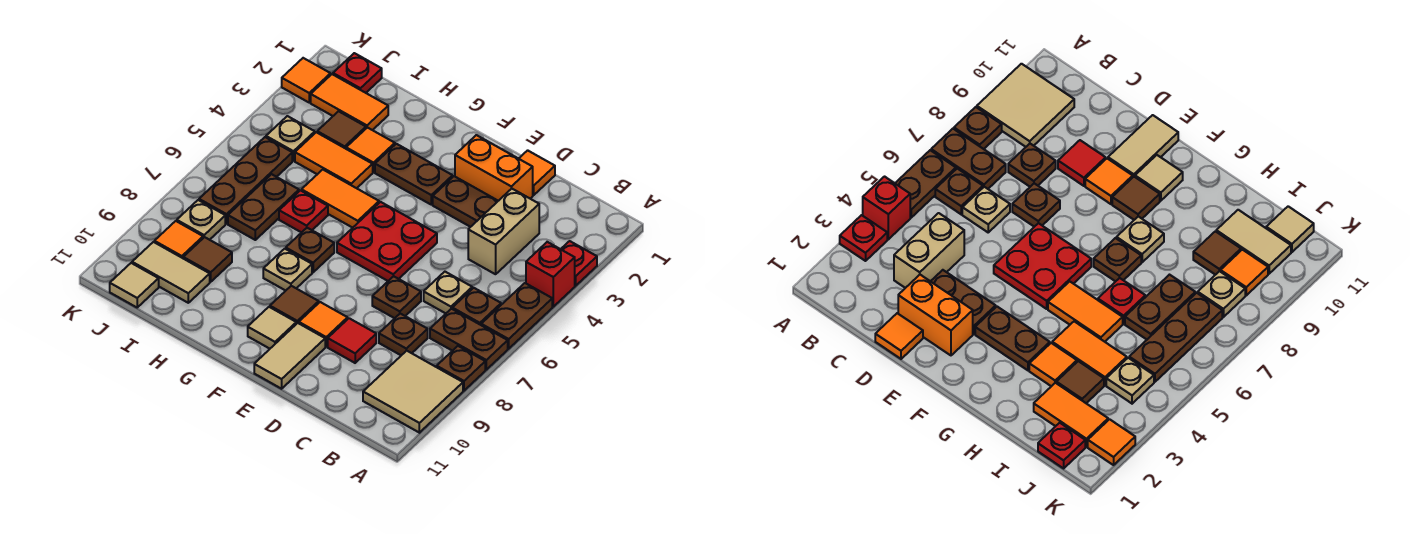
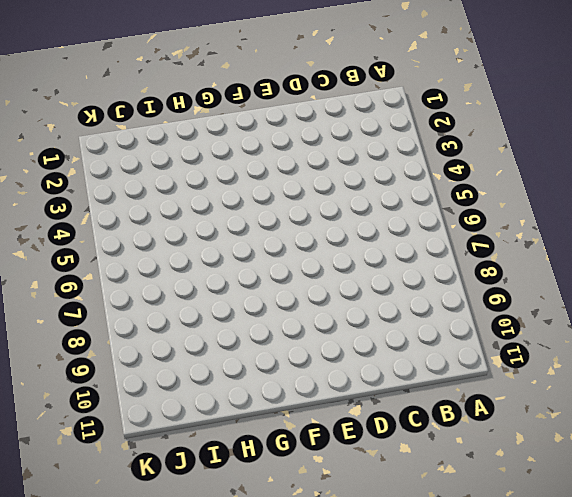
none -> red 1x1 plate [561,241,597,286]
none -> red 1x1 brick [526,242,575,307]
none -> brown 1x2 plate [481,283,552,349]
none -> brown 1x2 plate [430,309,508,370]

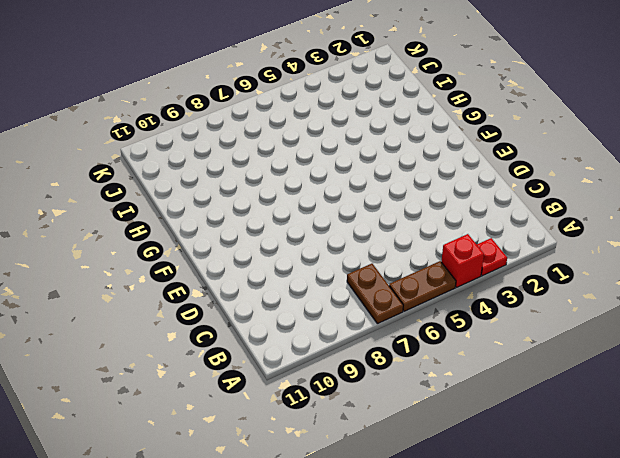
none -> brown 1x1 plate [437,346,485,391]
none -> tan 2x2 tile [363,351,463,433]
none -> brown 1x1 plate [452,288,501,325]
none -> tan 1x2 brick [468,189,539,274]

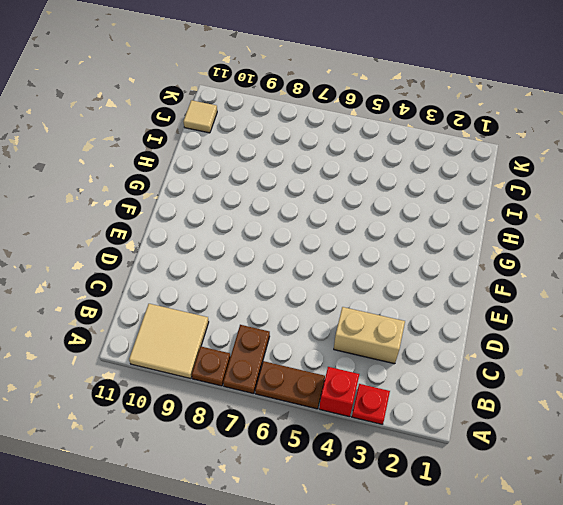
none -> brown 1x1 plate [452,288,501,325]
none -> tan 1x1 plate [424,272,472,313]
none -> brown 1x1 plate [379,314,428,355]
none -> orange 1x1 tile [519,150,555,195]

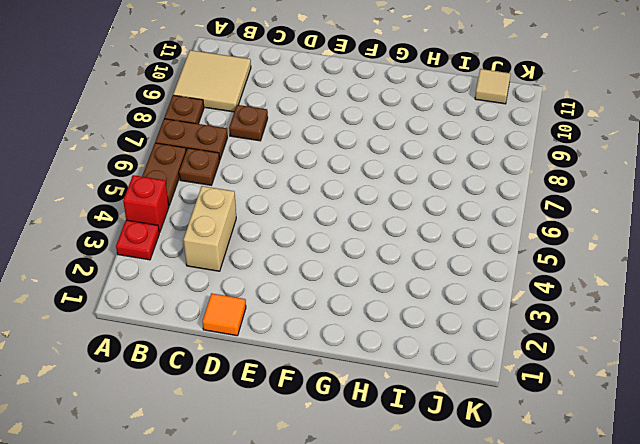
none -> tan 1x1 plate [424,272,472,313]
none -> orange 1x2 brick [455,135,533,201]
none -> brown 1x2 plate [433,176,498,227]
none -> brown 1x1 plate [372,276,421,318]

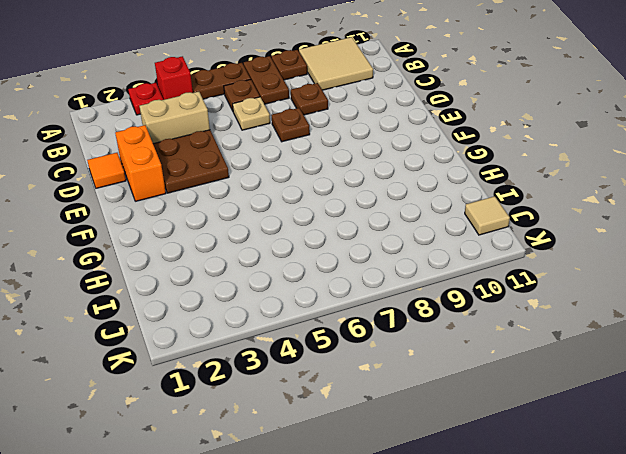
brown 2x2 plate [153,130,229,193] -> brown 1x2 plate [433,176,498,227]
none -> red 1x1 tile [328,318,376,363]
none -> red 2x2 plate [337,202,437,281]
none -> orange 1x1 tile [299,302,348,347]
none -> tan 1x2 tile [254,323,325,389]

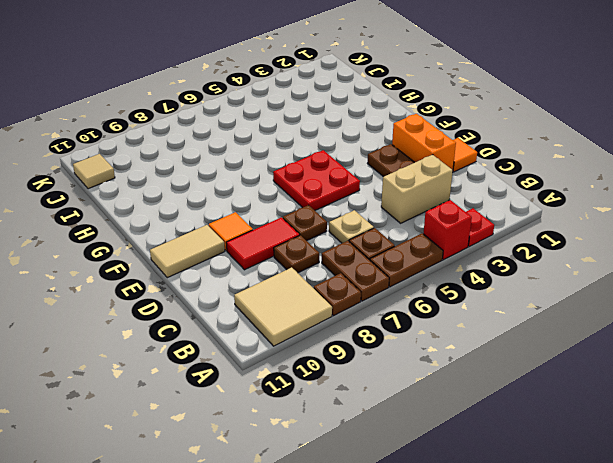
red 1x2 tile [226,217,300,270] -> red 1x1 tile [328,318,376,363]
none -> brown 1x2 plate [375,144,453,205]
none -> brown 1x1 tile [270,286,319,324]
none -> tan 1x1 tile [248,307,296,349]
none -> orange 1x2 tile [301,170,379,228]

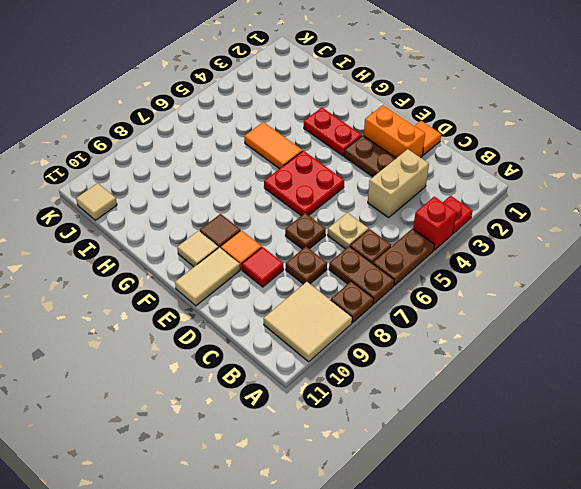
red 1x2 plate [304,108,362,156] -> brown 1x2 plate [375,144,453,205]
none -> brown 1x1 plate [286,228,334,272]
none -> tan 1x1 plate [263,249,312,291]
none -> orange 1x1 tile [346,128,395,172]
none -> orange 1x2 tile [295,132,373,188]

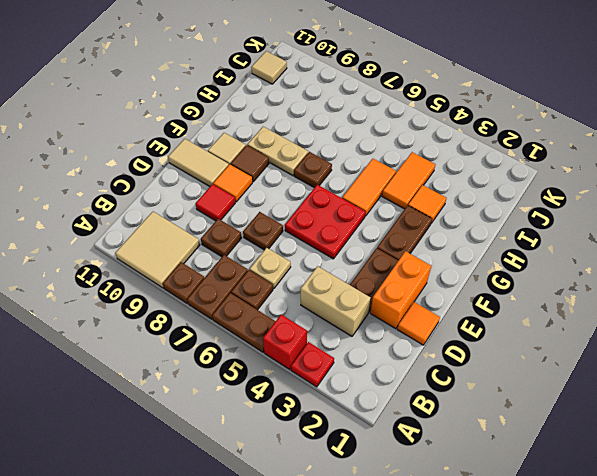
tan 1x2 plate [247,127,308,176] -> tan 1x1 plate [263,249,312,291]
none -> red 1x1 plate [279,191,328,233]
none -> orange 1x2 tile [311,74,388,130]
none -> brown 1x1 tile [317,111,366,149]
none -> brown 1x2 plate [228,174,299,240]

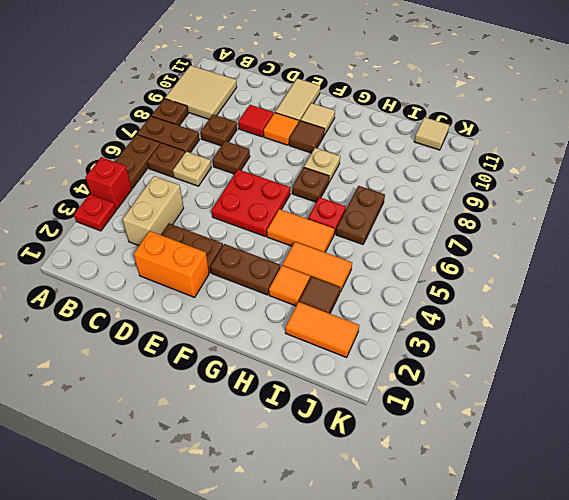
none -> orange 1x1 tile [519,150,555,195]
none -> brown 1x1 tile [183,237,232,282]
none -> tan 1x2 tile [132,242,210,303]
none -> red 1x1 plate [333,53,382,93]

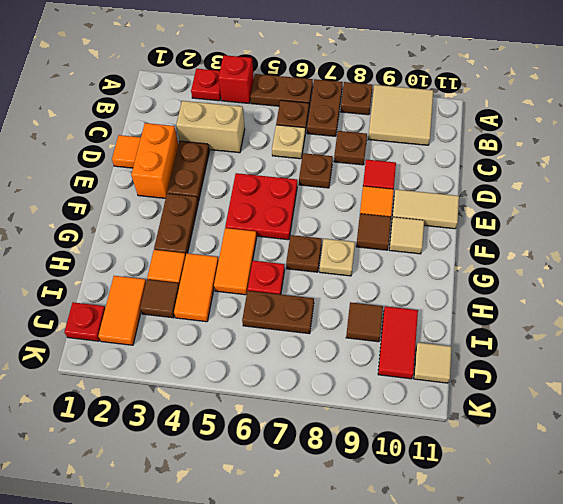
red 1x2 tile [378,306,418,379] -> tan 1x2 tile [132,242,210,303]
none -> tan 1x1 plate [266,116,315,161]
none -> brown 1x3 plate [199,137,292,224]
none -> tan 1x1 plate [177,200,225,240]
none -> orange 1x1 tile [154,221,203,258]

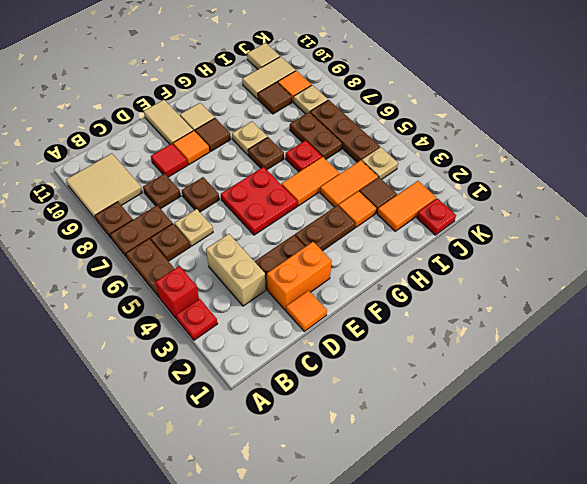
none -> orange 1x1 tile [282,58,331,102]

